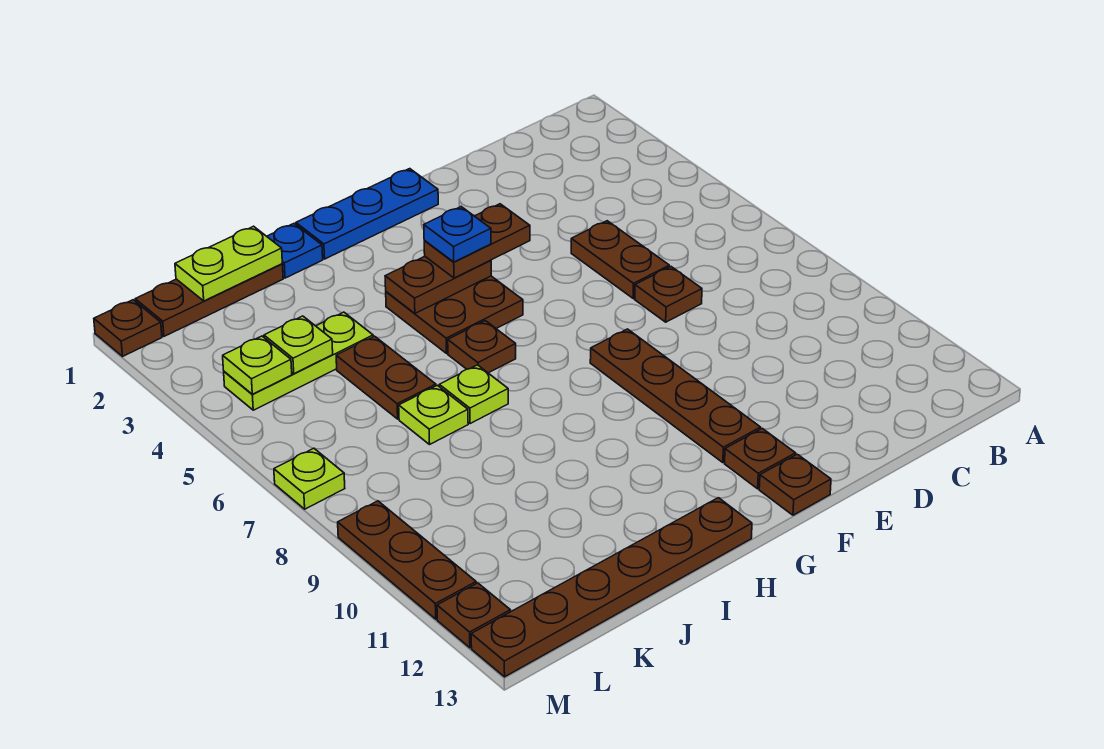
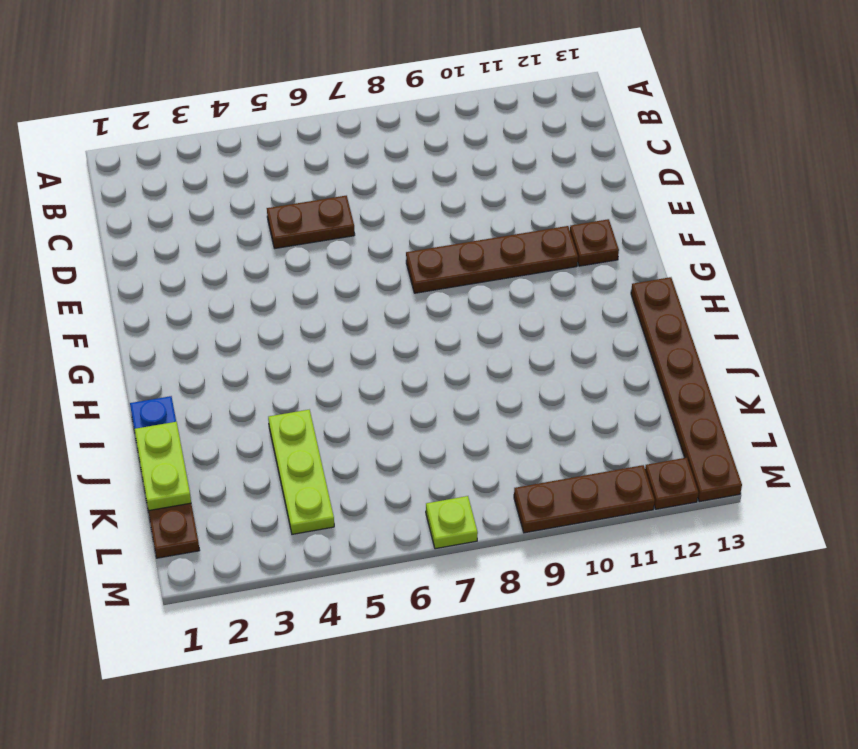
none -> brown 1x1 plate [635,267,702,322]
none -> blue 1x3 plate [296,169,438,259]
none -> brown 1x1 plate [759,454,831,515]

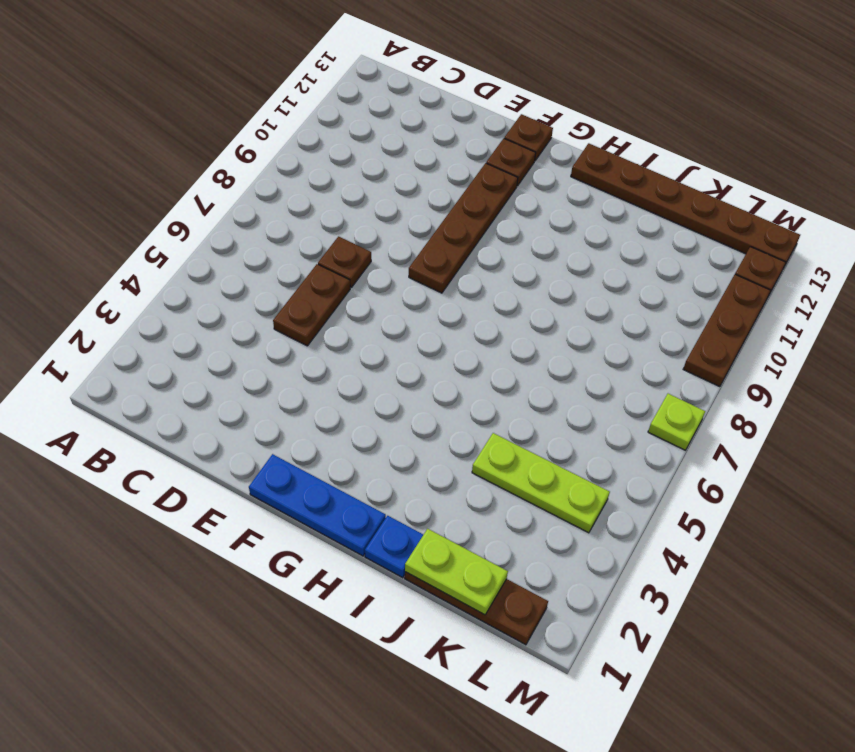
none -> brown 2x2 plate [386,276,523,353]
none -> brown 1x1 plate [448,321,516,373]
none -> lime 1x1 plate [439,365,508,424]

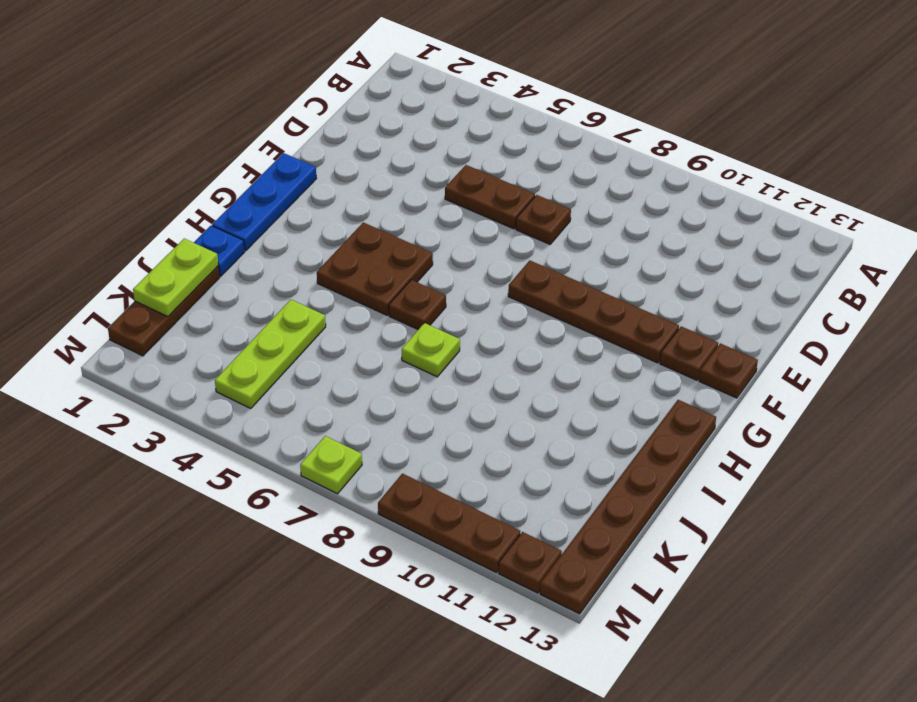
none -> brown 1x2 plate [336,336,436,419]
none -> lime 1x1 plate [399,385,468,444]
none -> brown 1x1 plate [94,300,162,356]

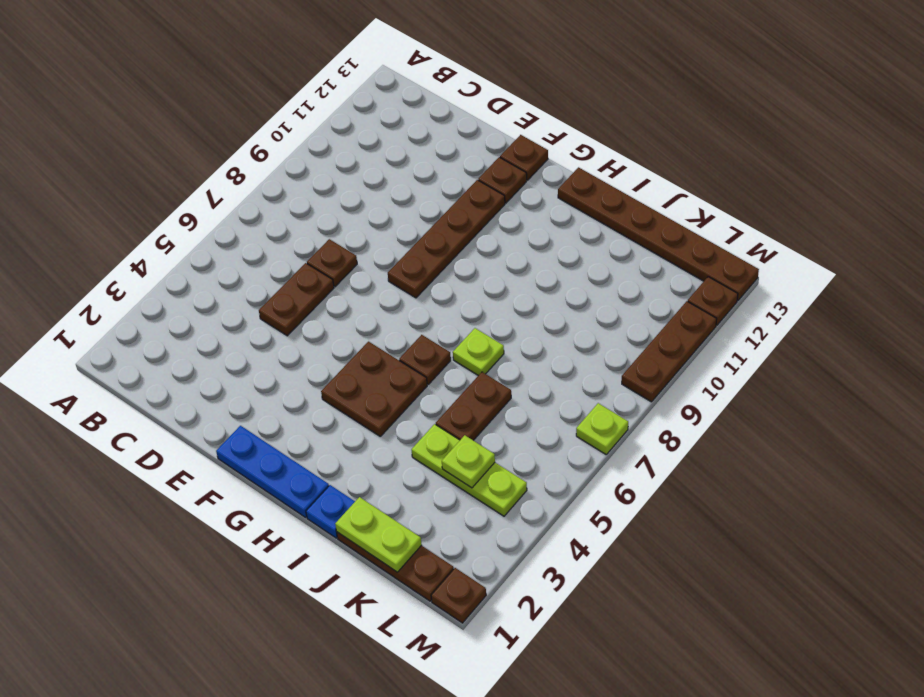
none -> lime 1x1 plate [399,385,468,444]
none -> brown 1x2 plate [385,257,491,313]
none -> lime 1x1 plate [223,336,292,394]

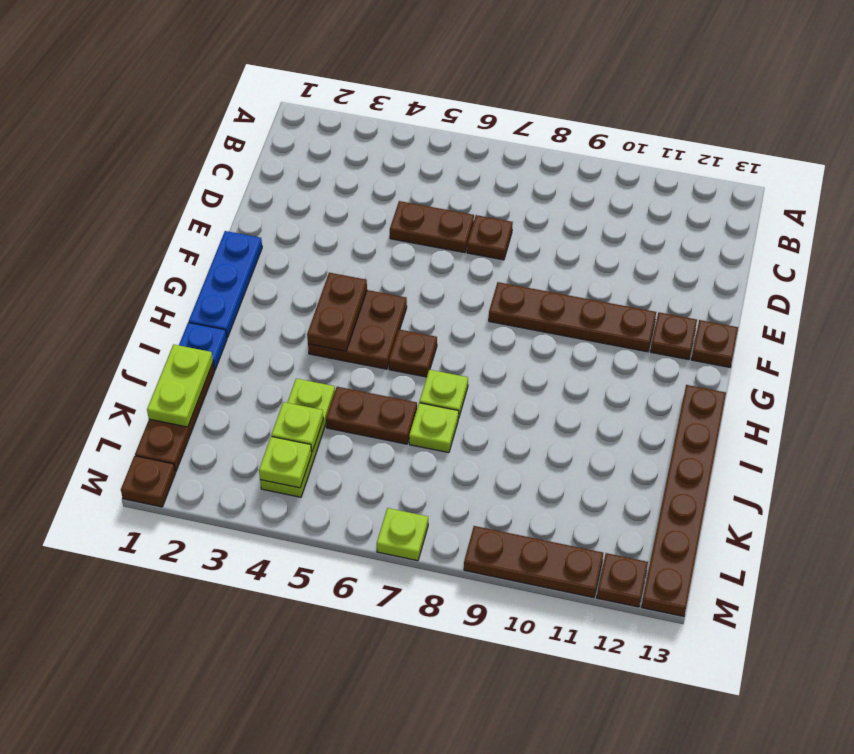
none -> brown 1x2 plate [424,204,530,278]
none -> blue 1x1 plate [424,207,491,262]

